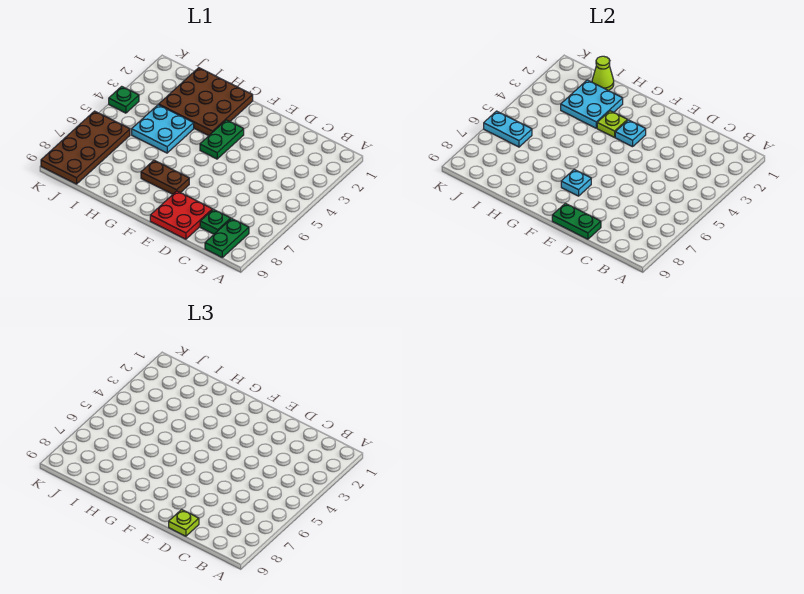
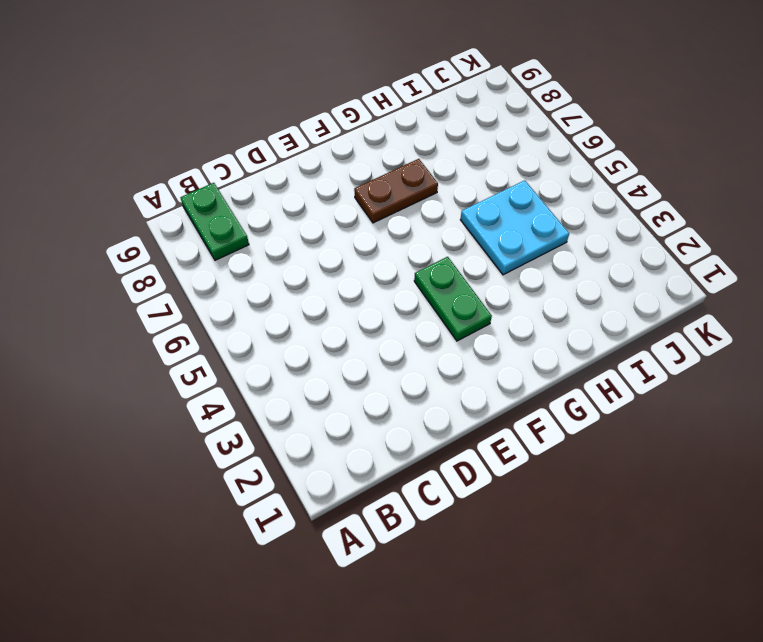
none -> green 1x1 plate [200,209,231,234]
none -> red 2x2 plate [150,191,212,239]
none -> brown 3x3 plate [159,68,253,136]

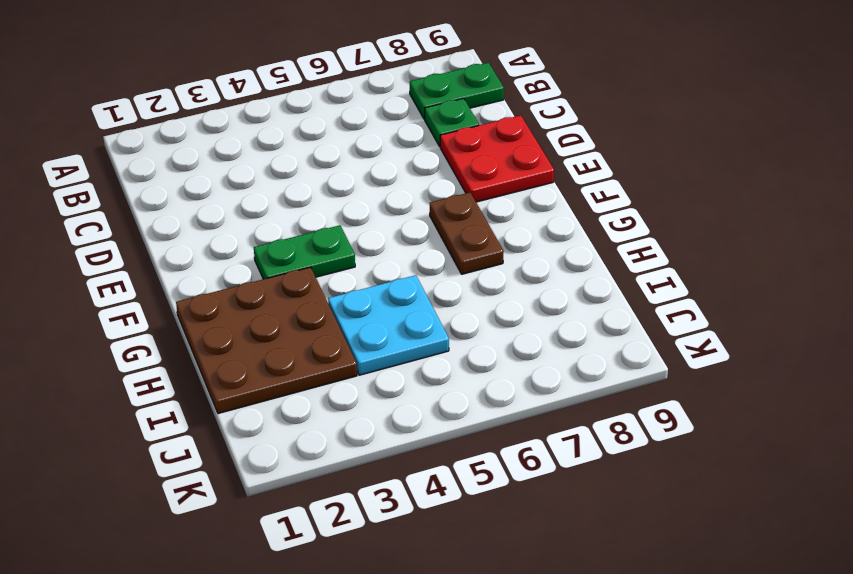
none -> brown 2x4 plate [41,111,130,184]
none -> green 1x1 plate [109,86,139,113]
none -> green 1x2 plate [552,203,601,239]

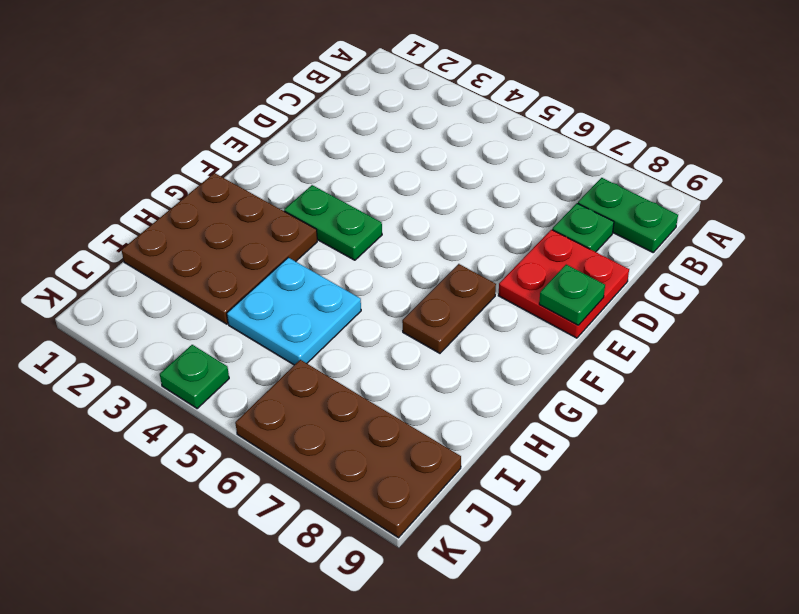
green 1x1 plate [539,265,605,325] -> green 1x2 plate [552,203,601,239]
none -> cyan 1x1 plate [615,120,646,147]
none -> cyan 1x1 plate [561,170,591,196]
none -> lime 1x1 plate [597,111,627,137]

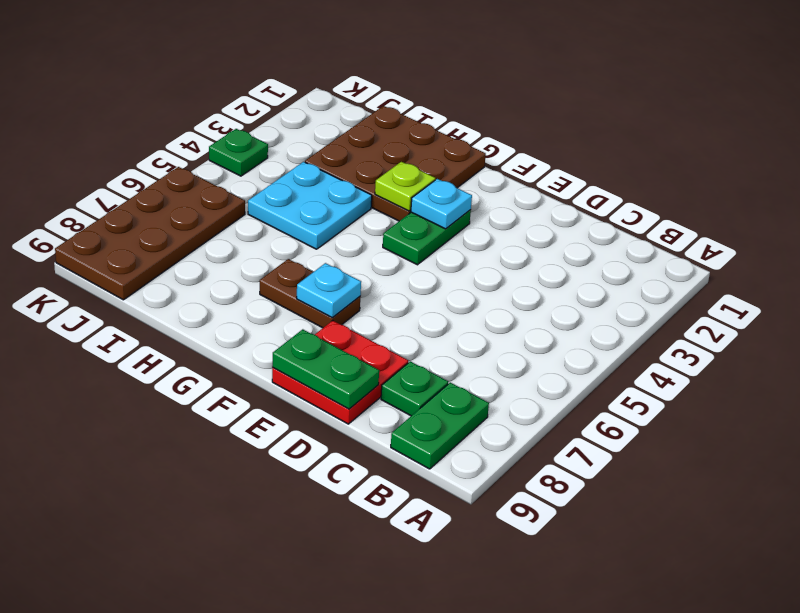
none -> cyan 2x2 plate [561,80,623,128]
none -> lime 1x1 cone [592,56,614,91]
none -> cyan 1x2 plate [484,111,532,147]

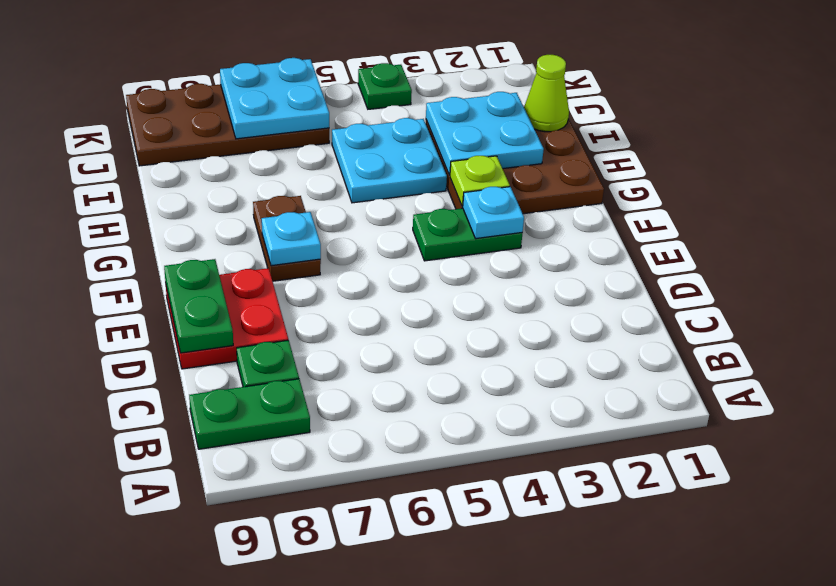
cyan 2x2 plate [220,58,329,139] -> cyan 1x2 plate [484,111,532,147]
none -> lime 1x1 plate [169,510,199,536]

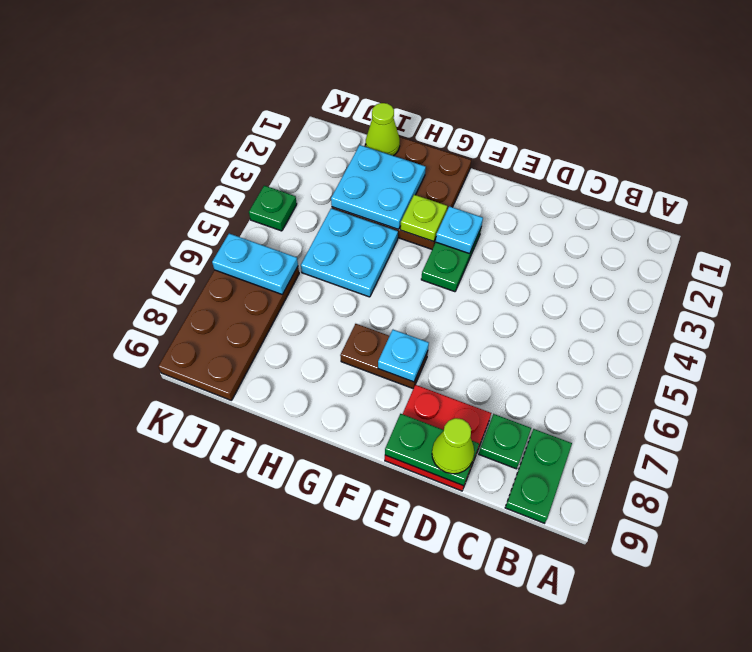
lime 1x1 cone [432,418,474,474] -> lime 1x1 plate [169,510,199,536]

